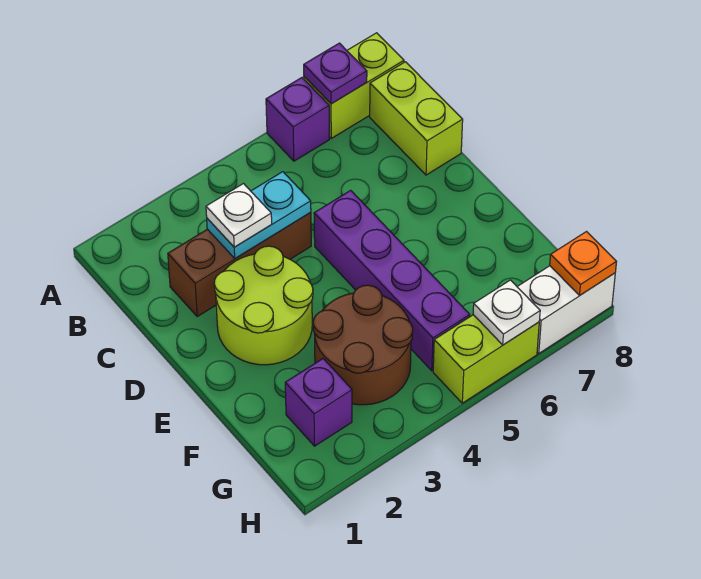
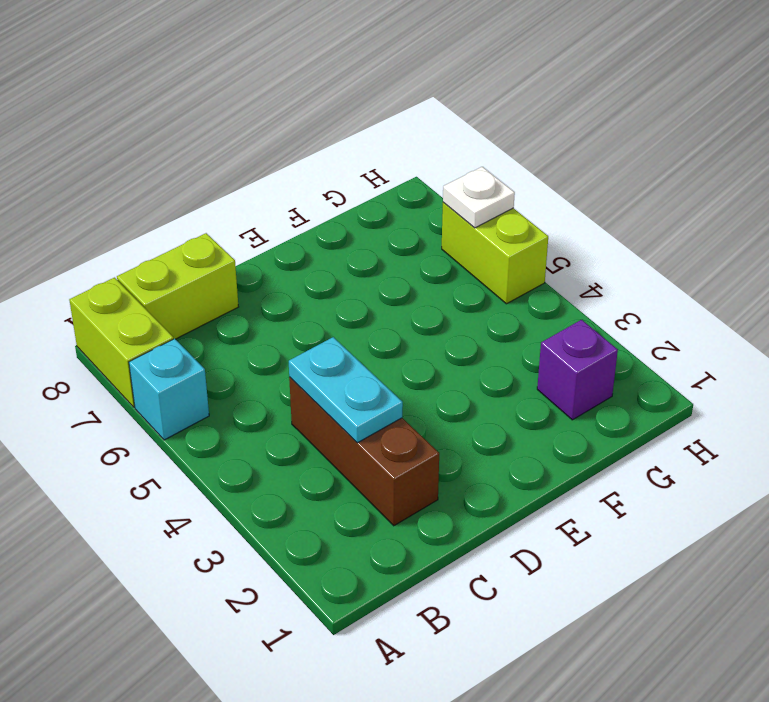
cyan 1x1 brick [129,339,209,440] -> purple 1x1 brick [266,78,329,161]
none -> lime 2x2 round brick [214,246,313,365]
none -> purple 1x4 brick [314,190,470,371]
none -> brown 2x2 round brick [313,285,413,405]

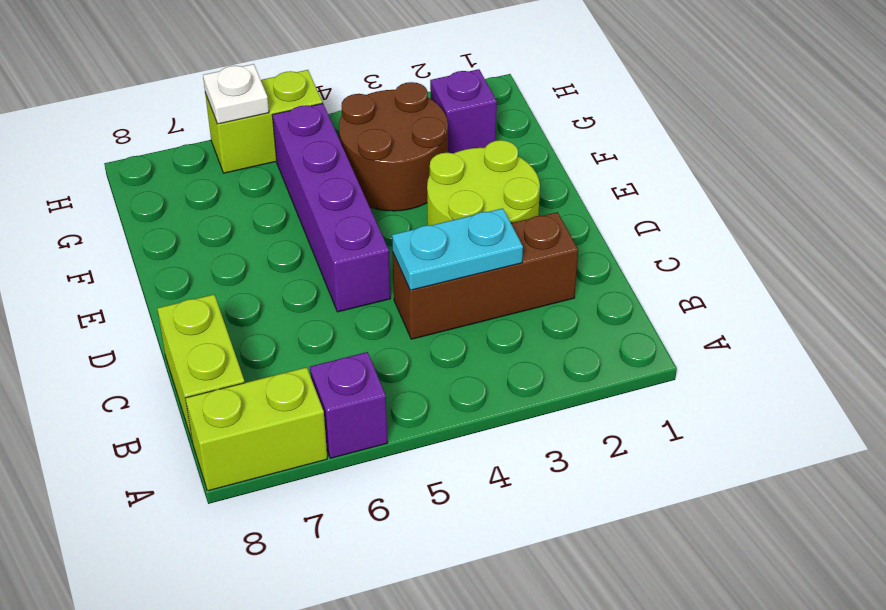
none -> white 1x2 brick [517,266,615,353]
none -> purple 1x1 plate [304,43,367,104]
none -> orange 1x1 plate [550,232,616,295]

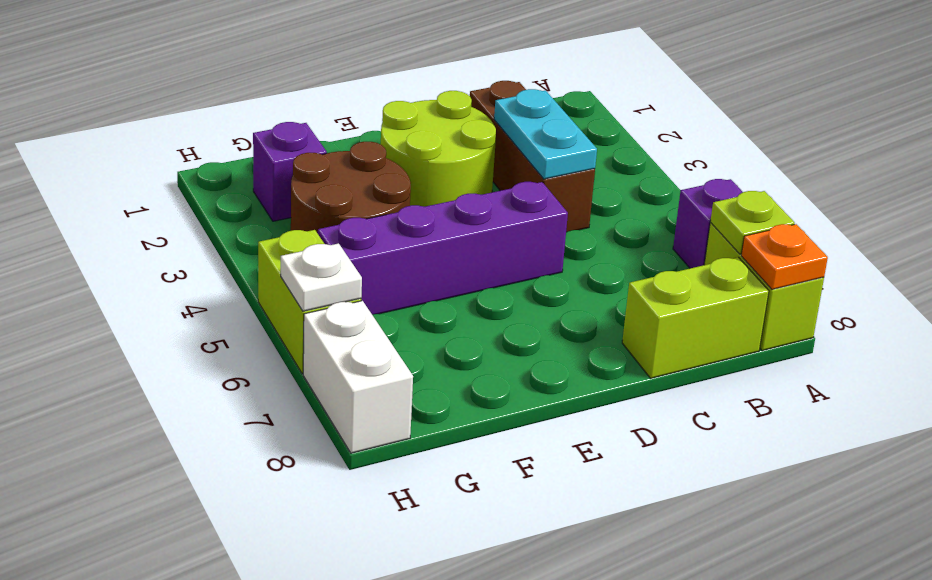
lime 1x1 plate [710,191,795,254] -> purple 1x1 plate [304,43,367,104]
orange 1x1 plate [741,224,828,289] -> orange 1x1 plate moved to [550,232,616,295]
none -> white 1x1 plate [206,184,272,247]

